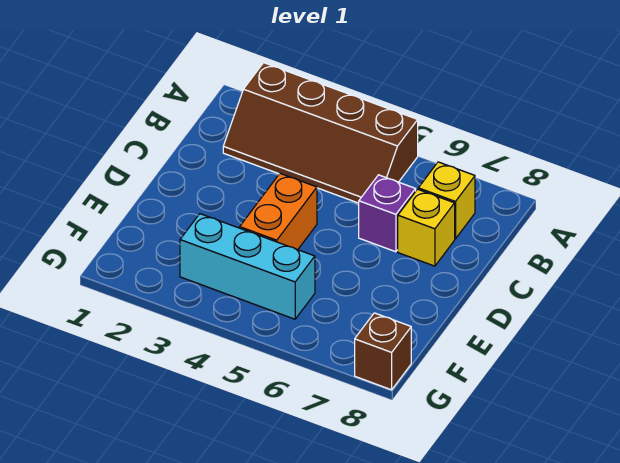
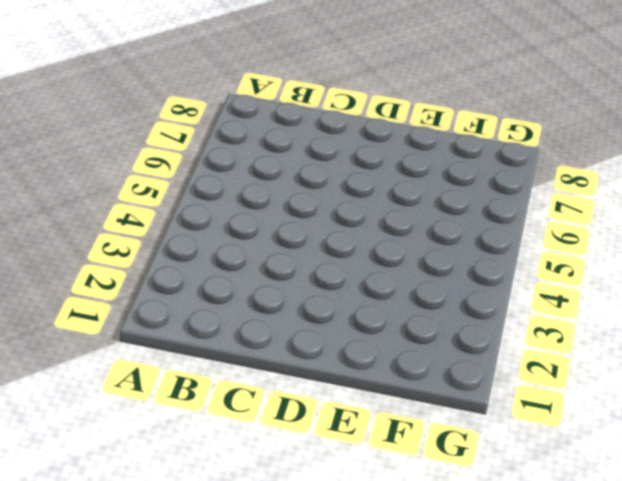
none -> brown 2x4 slope [223,63,418,203]
none -> yellow 1x1 brick [418,162,475,239]

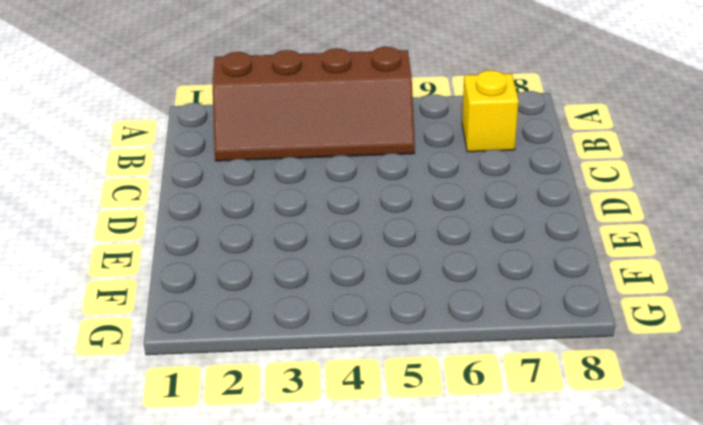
none -> purple 1x1 brick [359,175,416,252]
none -> yellow 1x1 brick [398,189,455,266]

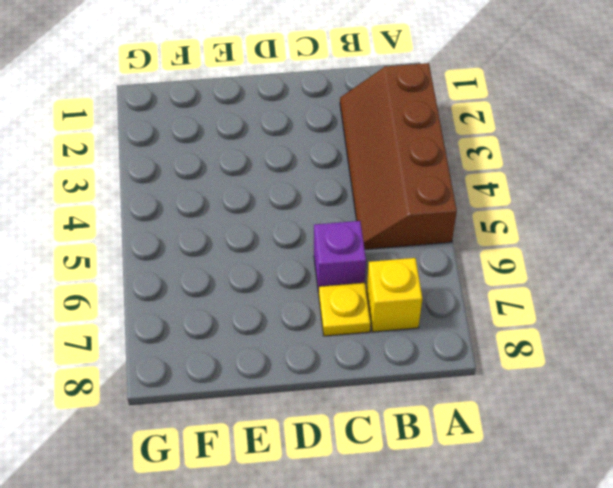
yellow 1x1 plate [319,283,371,336] -> yellow 1x1 brick [398,189,455,266]
none -> orange 1x2 brick [240,174,317,250]
none -> cyan 1x3 brick [180,214,315,319]

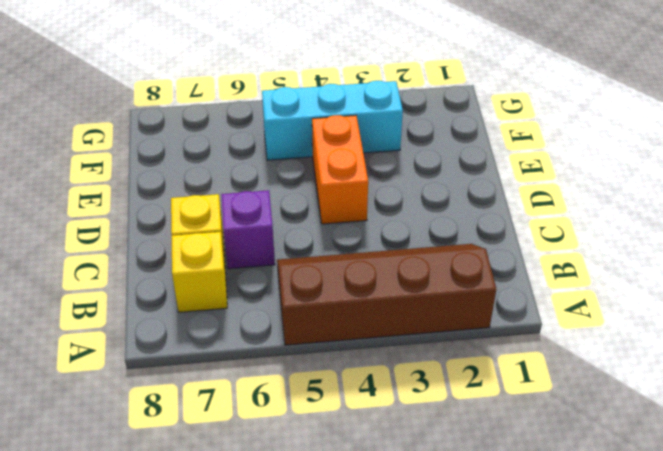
none -> brown 1x1 brick [355,313,411,390]

